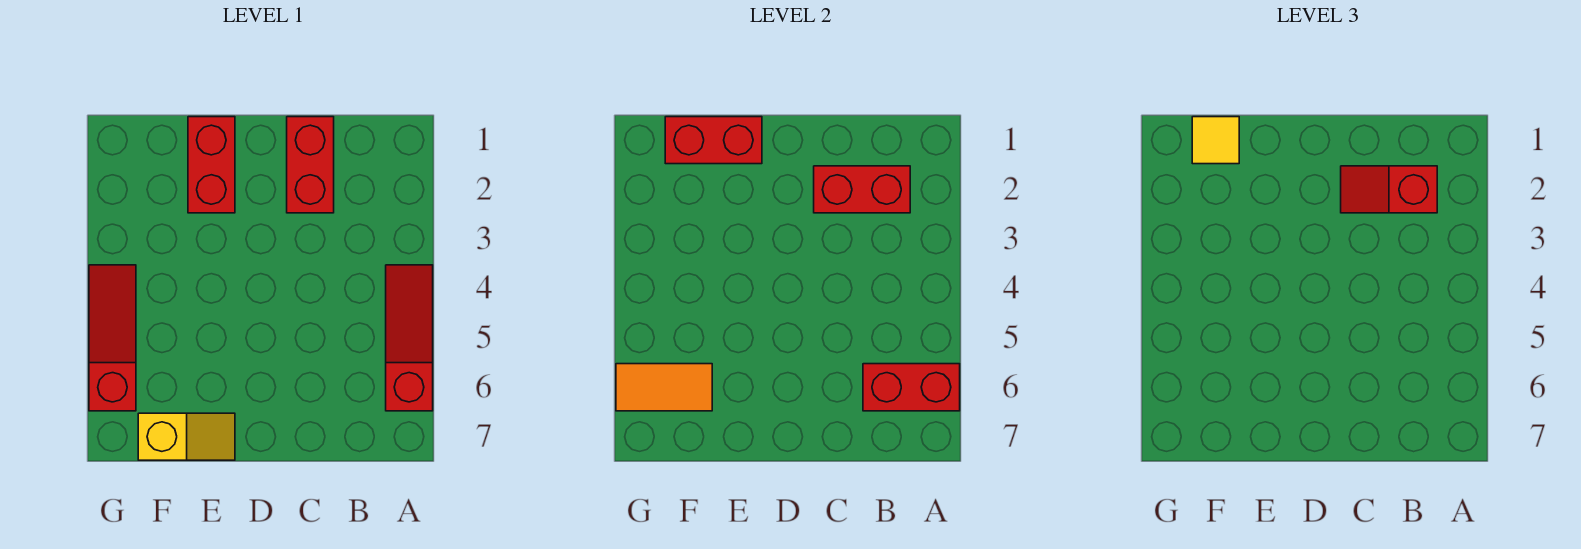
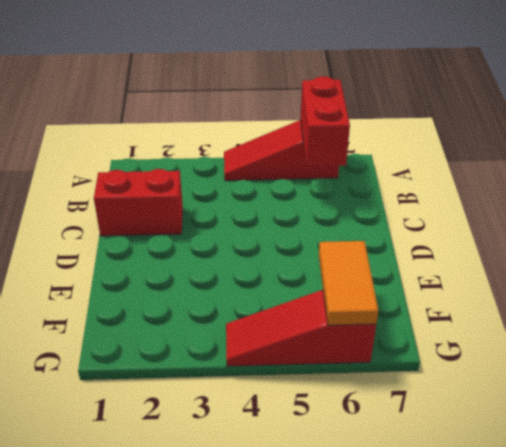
none -> red 1x2 brick [188,117,235,213]
none -> yellow 1x2 slope [138,413,235,460]

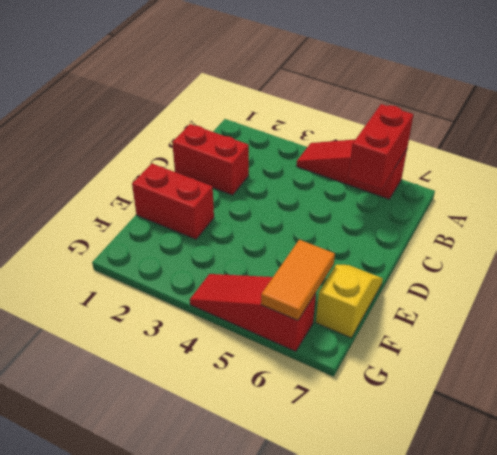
none -> red 1x2 brick [814,166,910,213]
none -> red 1x2 brick [665,117,762,164]

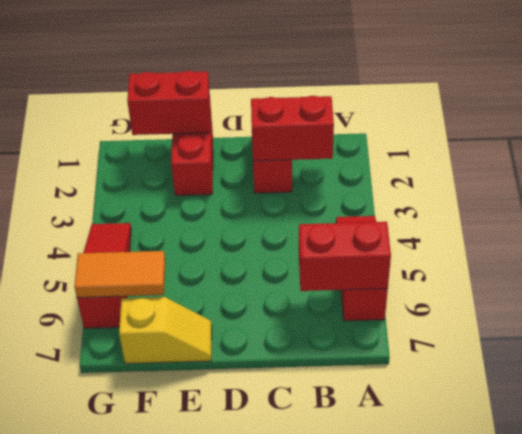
none -> red 1x2 slope [1341,166,1437,213]
none -> yellow 1x1 tile [1192,117,1239,164]

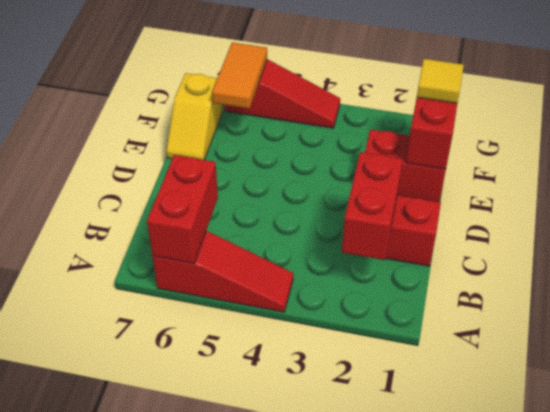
none -> red 1x2 slope [1341,166,1437,213]

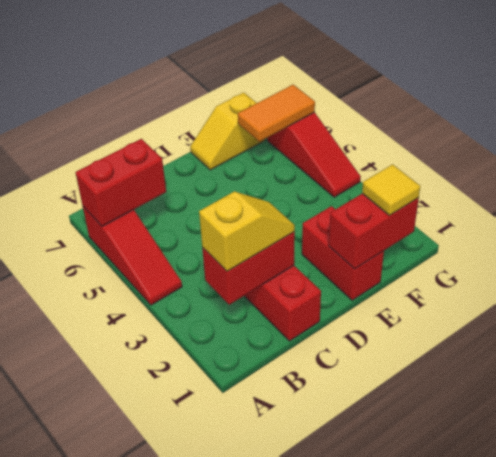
yellow 1x2 slope [199,191,295,271] -> red 1x2 slope [1341,166,1437,213]

